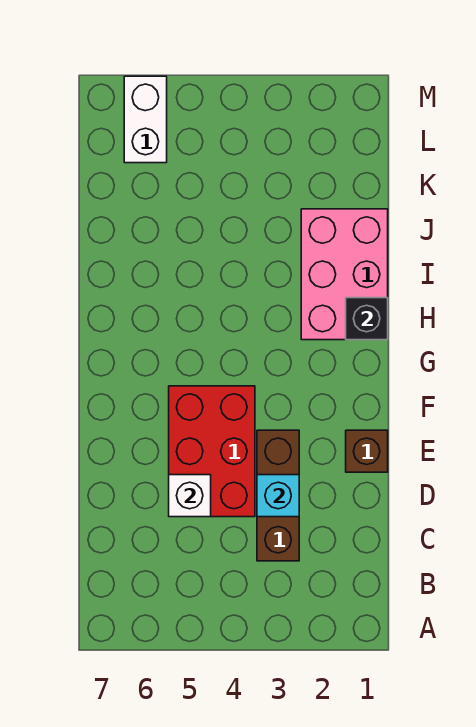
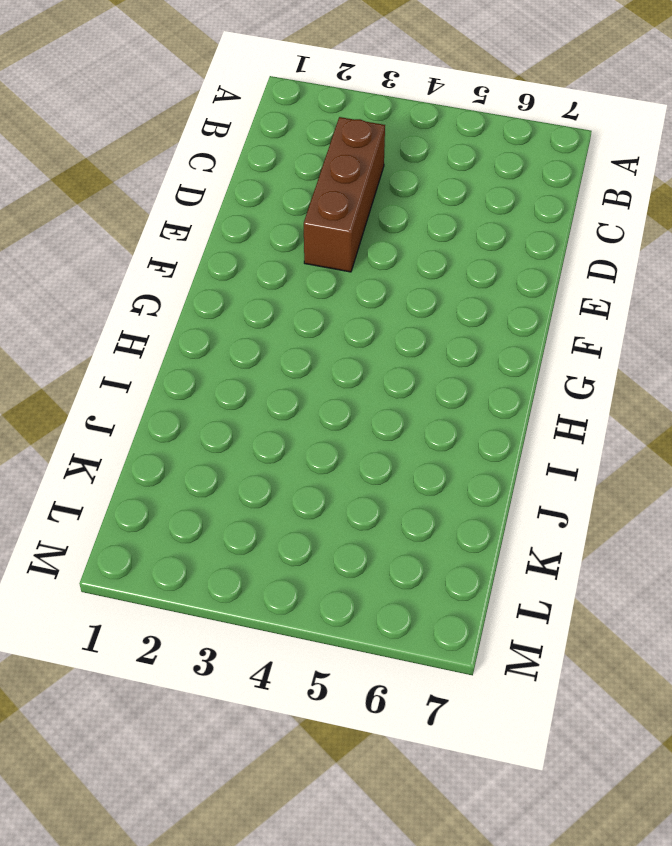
none -> red 2x3 brick [169,386,255,517]
none -> brown 1x1 brick [346,430,388,472]

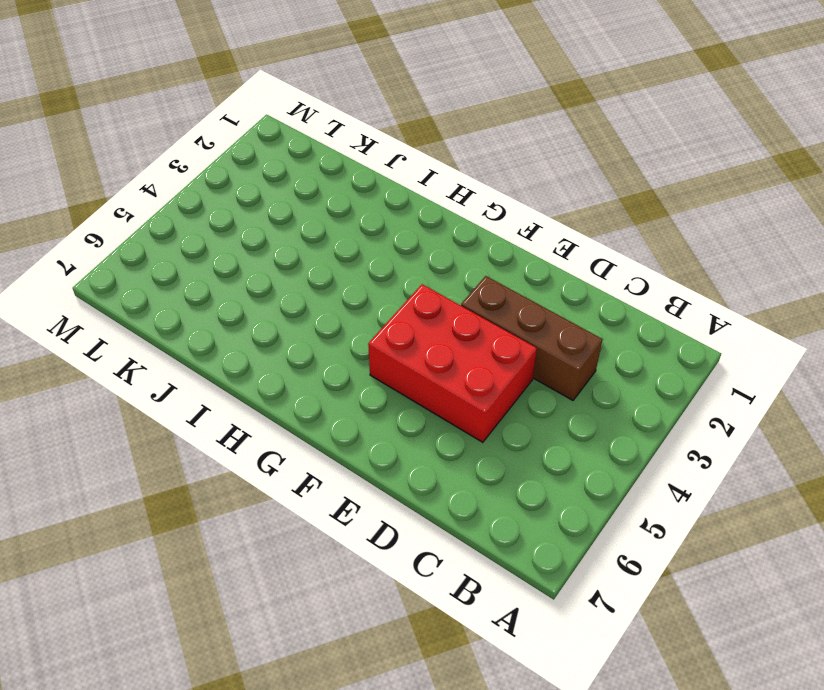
none -> brown 1x1 brick [346,430,388,472]
none -> pink 2x3 brick [301,209,388,340]

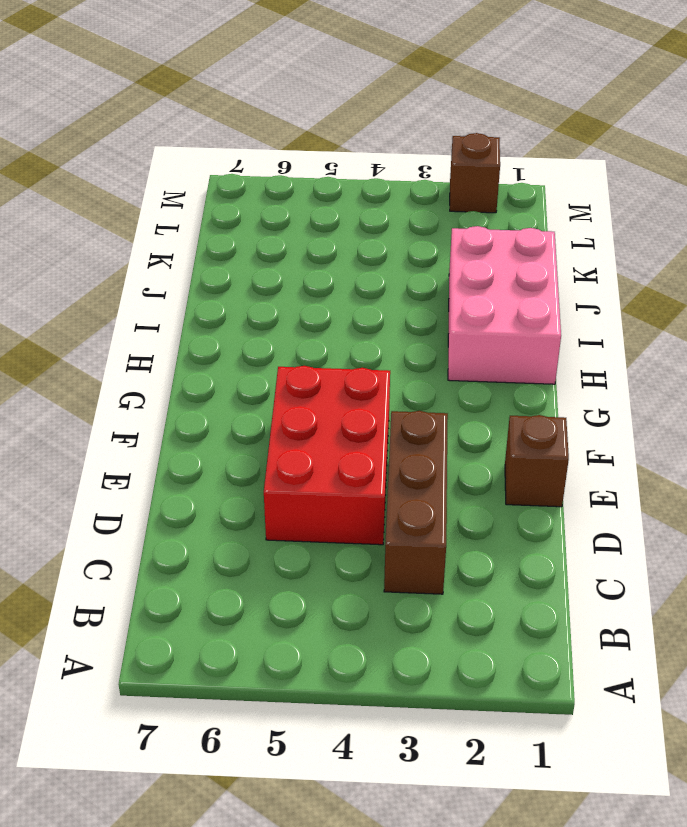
brown 1x1 brick [450,133,500,213] -> none
none -> white 1x2 brick [124,76,167,163]
none -> cyan 1x1 brick [257,475,299,517]

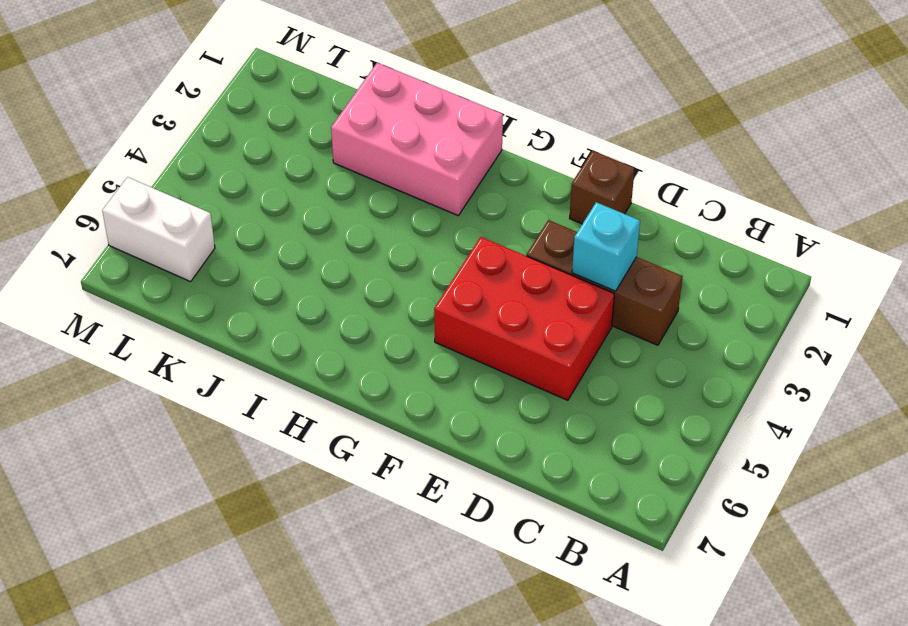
none -> white 1x1 brick [169,475,211,517]
none -> black 1x1 brick [346,298,388,340]

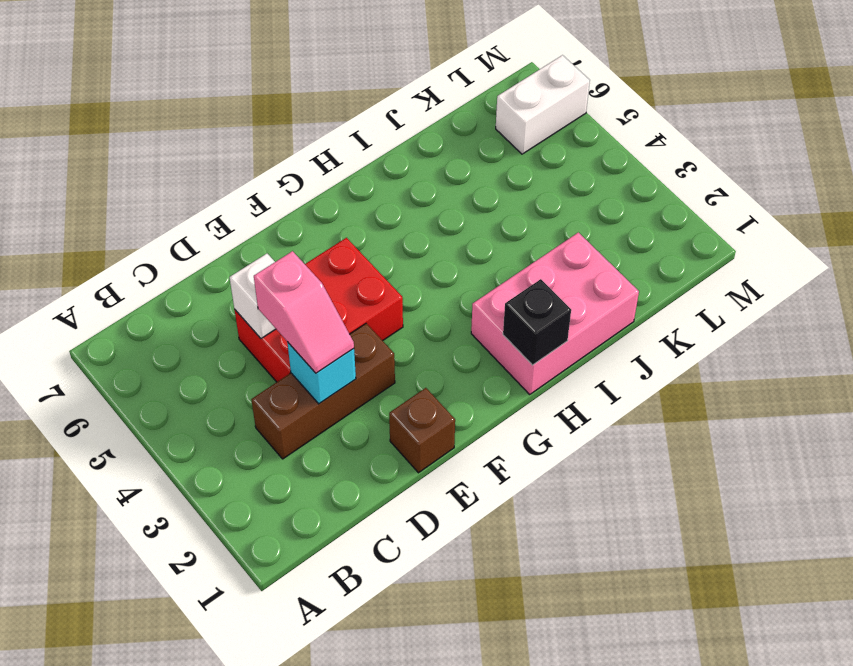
pink 1x2 slope [254,251,354,373] -> none

